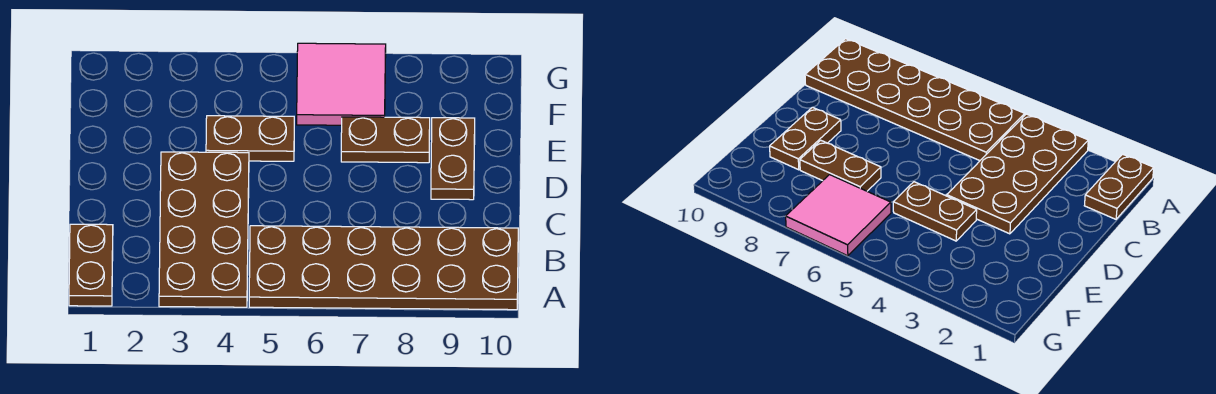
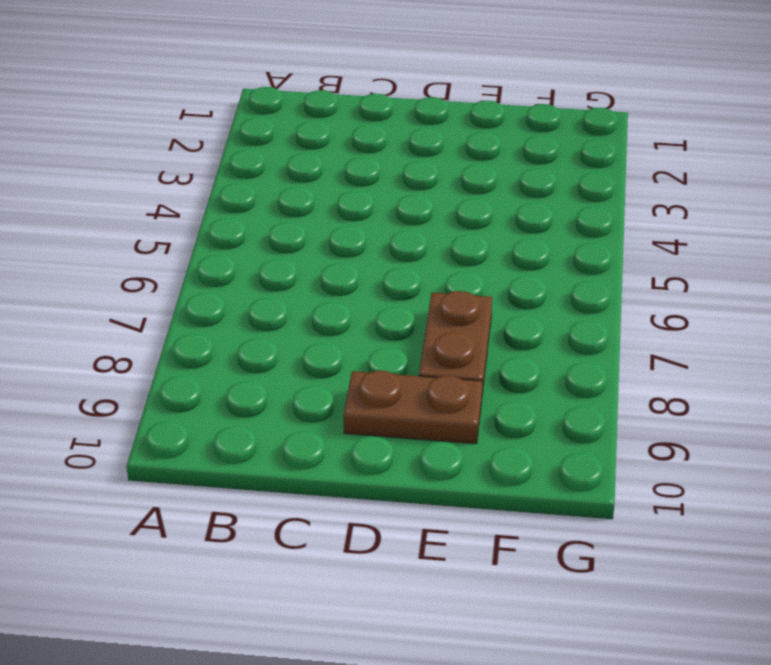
none -> brown 1x2 plate [69,224,113,306]
none -> brown 2x4 plate [159,152,249,307]

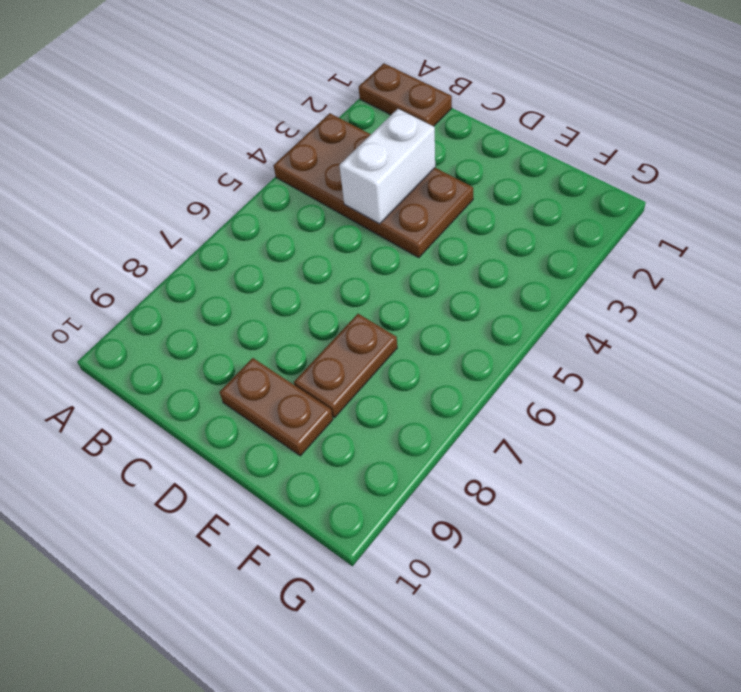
white 1x2 brick [339,109,435,224] -> none
none -> brown 2x6 plate [249,226,518,310]
none -> brown 1x2 plate [206,116,294,161]

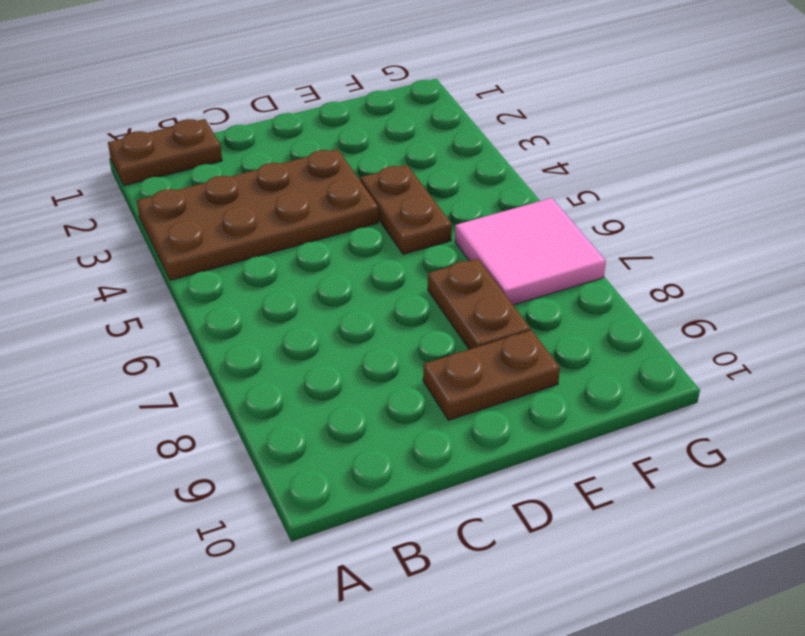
none -> brown 2x6 plate [249,226,518,310]

